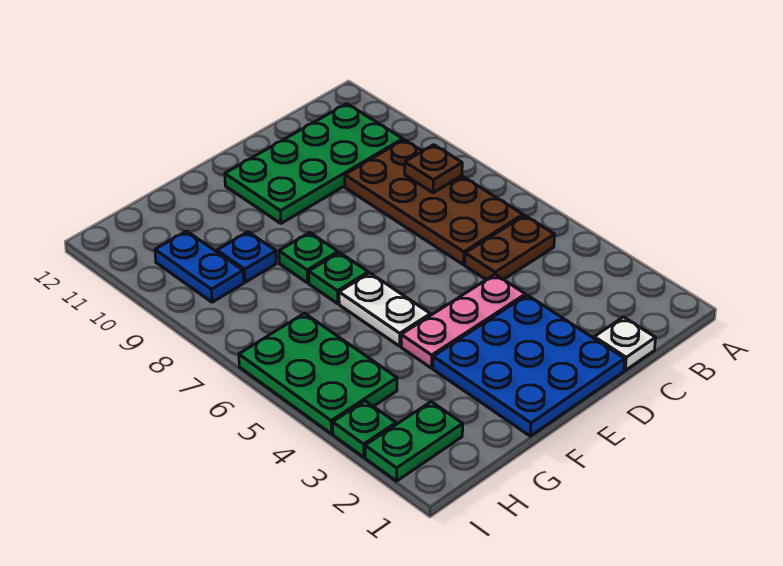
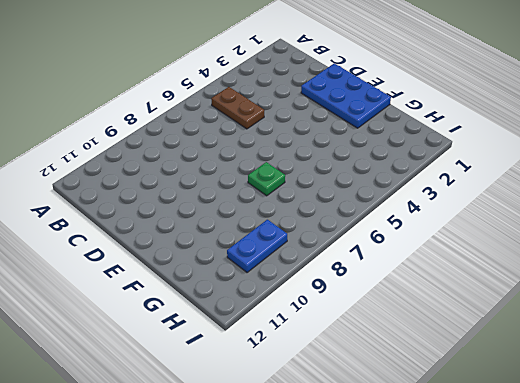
blue 2x3 plate [301,63,391,128] -> blue 3x3 plate [433,295,625,436]
none -> brown 2x4 plate [345,140,523,265]
none -> green 2x4 plate [225,104,403,223]
none -> white 1x1 plate [594,317,655,370]

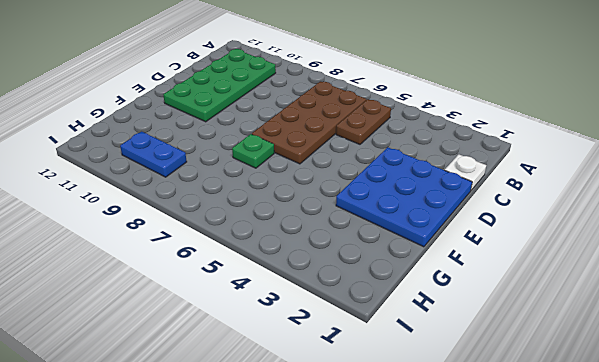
brown 2x4 plate [252,82,366,164] -> brown 2x4 plate turned to [345,140,523,265]
none -> pink 1x3 plate [401,274,526,368]
none -> white 1x2 plate [339,273,430,346]
none -> green 1x1 plate [279,232,338,283]

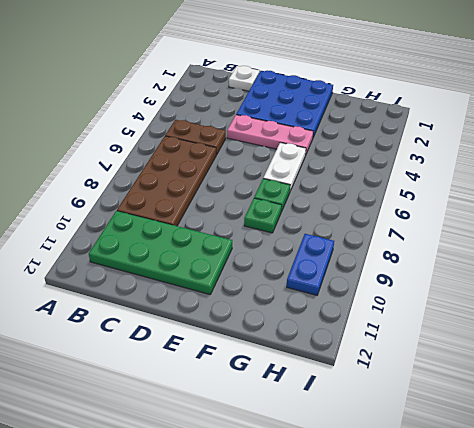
none -> blue 1x1 plate [217,232,276,282]
none -> green 1x2 plate [365,402,463,481]
none -> green 2x3 plate [239,313,397,434]

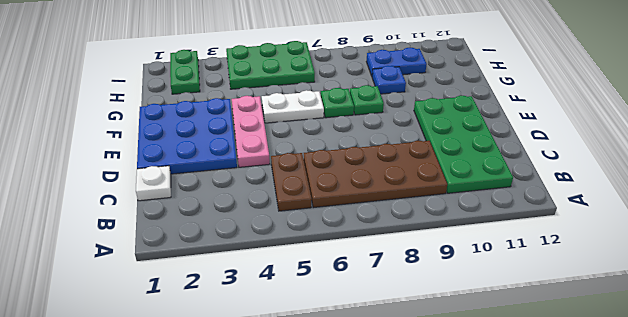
none -> green 1x1 plate [333,401,396,457]
none -> brown 1x1 plate [405,145,462,193]

